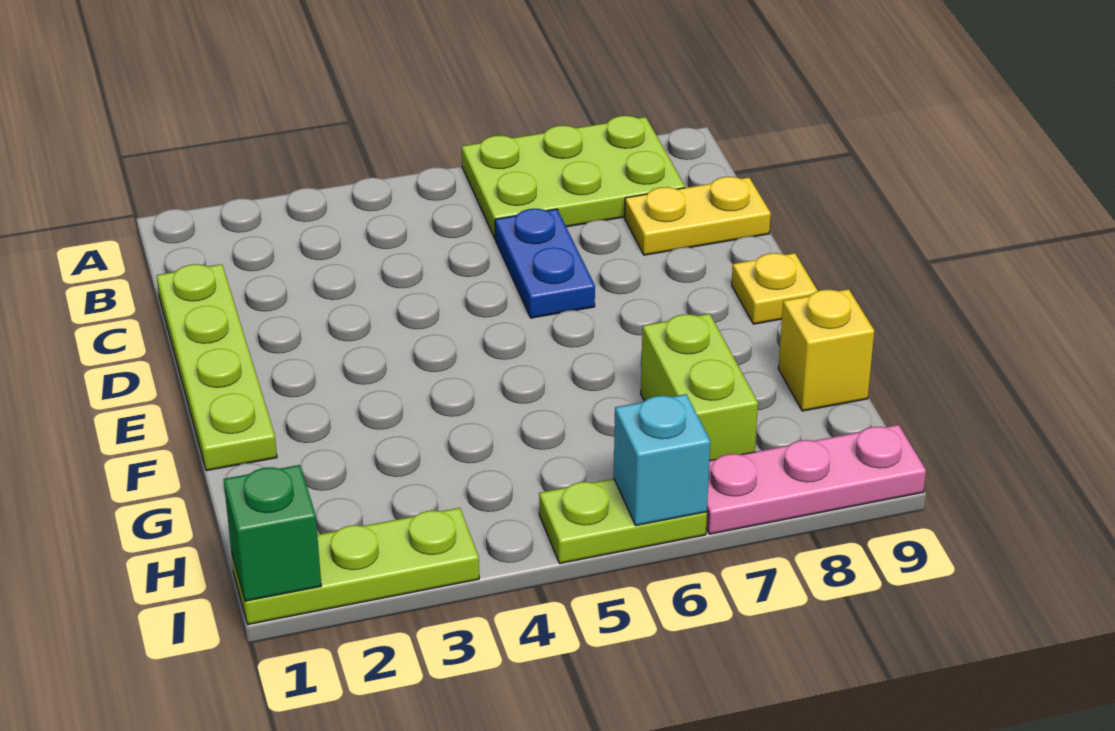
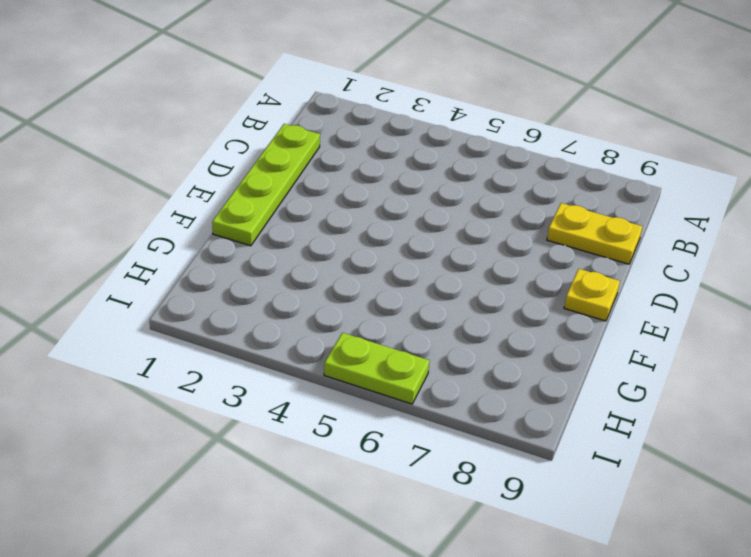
none -> lime 2x3 plate [462,116,685,238]
none -> blue 1x2 plate [495,209,595,318]
none -> lime 1x2 brick [641,314,758,460]

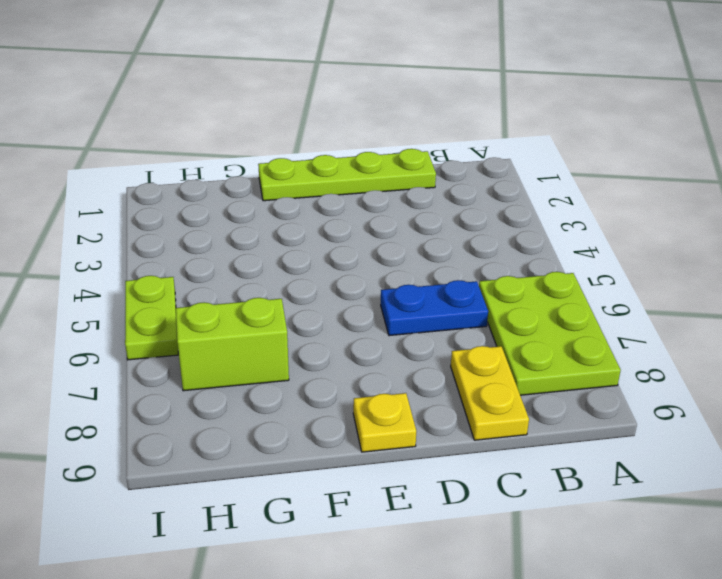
none -> yellow 1x1 brick [778,289,874,411]
none -> lime 1x3 plate [232,508,479,625]
none -> pink 1x3 plate [706,425,926,534]

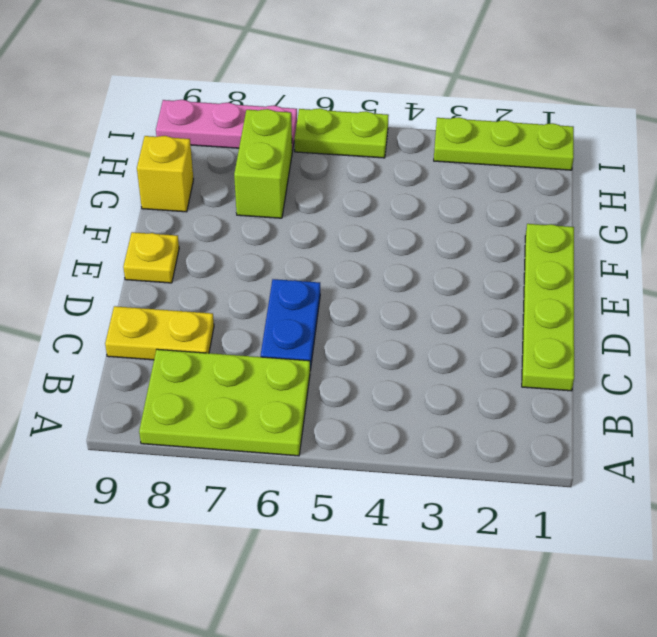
none -> green 1x1 brick [224,465,321,601]
none -> cyan 1x1 brick [614,394,710,526]

